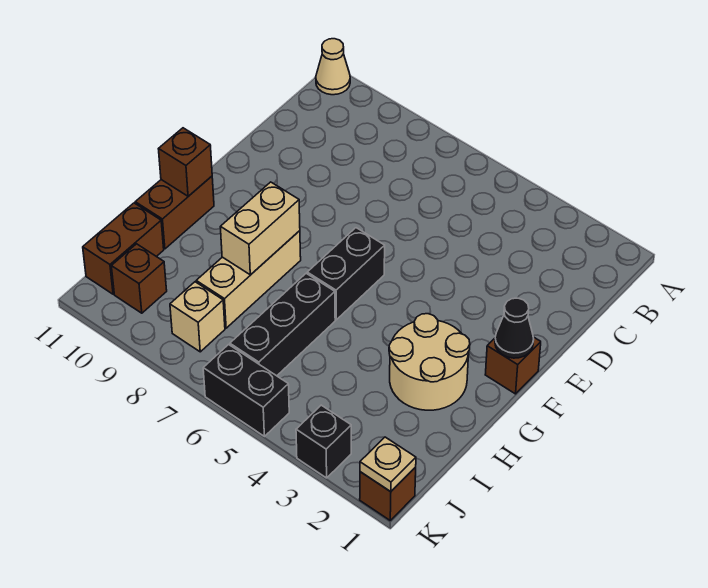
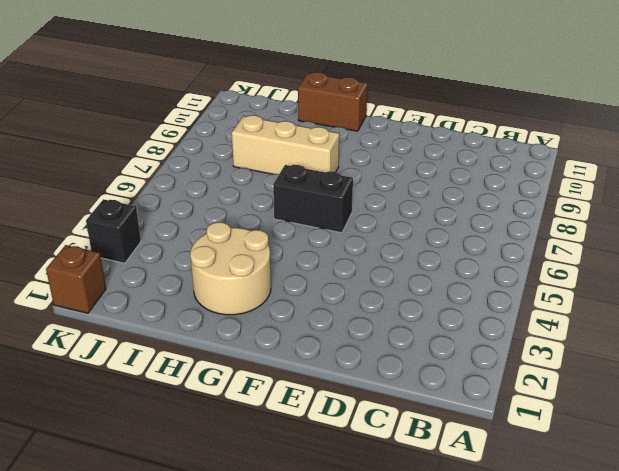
none -> tan 1x1 cone [316,39,350,95]
none -> brown 1x1 brick [485,337,541,394]
none -> black 1x3 brick [230,273,335,376]

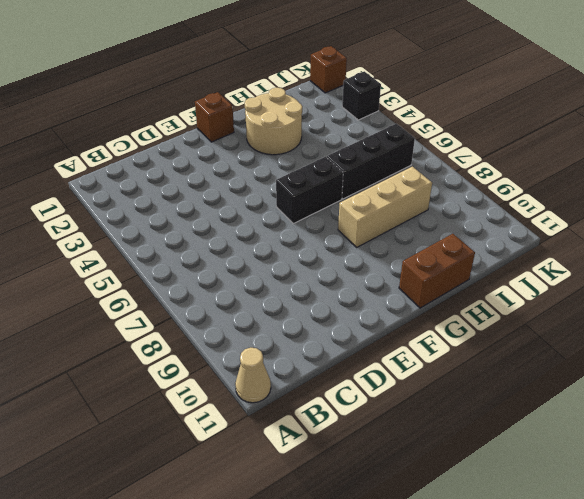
none -> brown 1x2 brick [83,203,164,294]
none -> tan 1x1 brick [170,282,225,352]
none -> brown 1x1 brick [111,244,167,313]

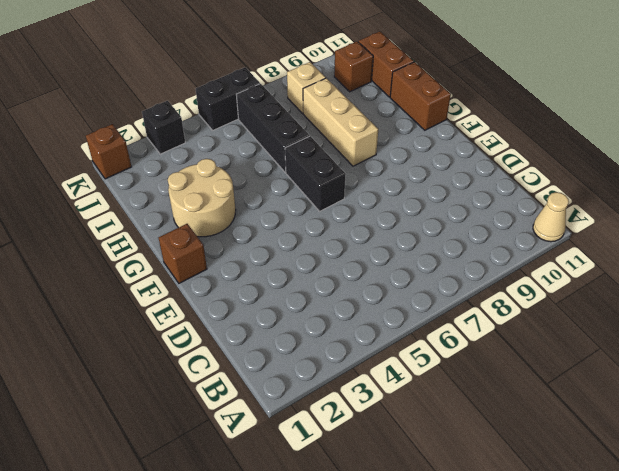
none -> black 1x1 cone [495,298,534,358]
none -> tan 1x2 brick [220,182,300,275]
none -> brown 1x1 brick [159,128,212,196]

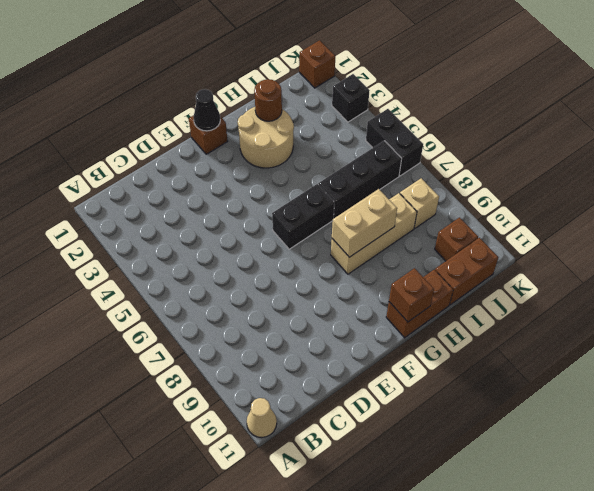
brown 1x1 round brick [254,79,282,121] -> none
none -> tan 1x1 plate [360,437,416,492]

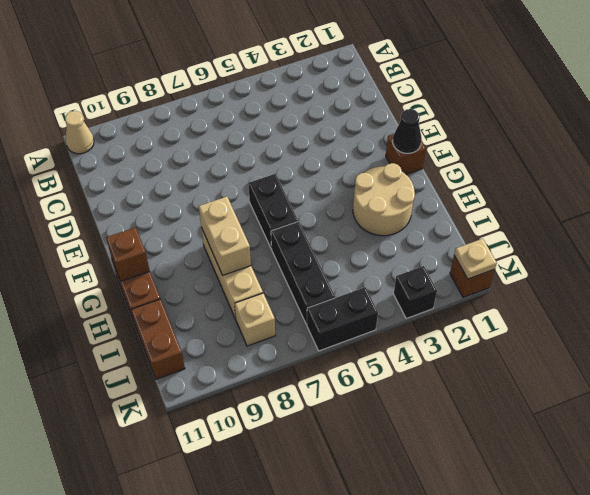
none -> brown 1x1 brick [111,244,167,313]

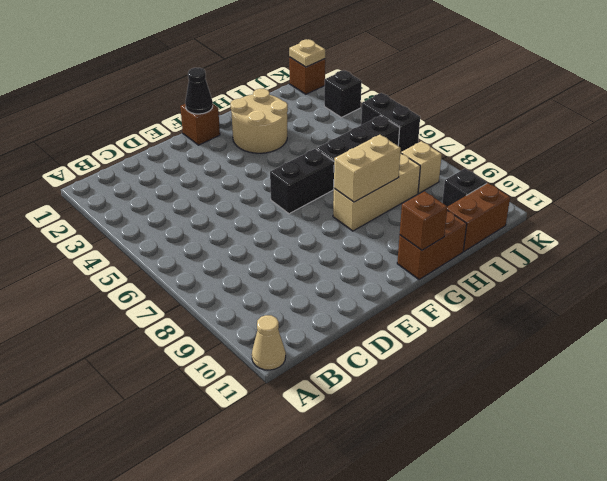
black 1x1 brick [442,169,487,207] -> brown 1x1 brick [111,244,167,313]

